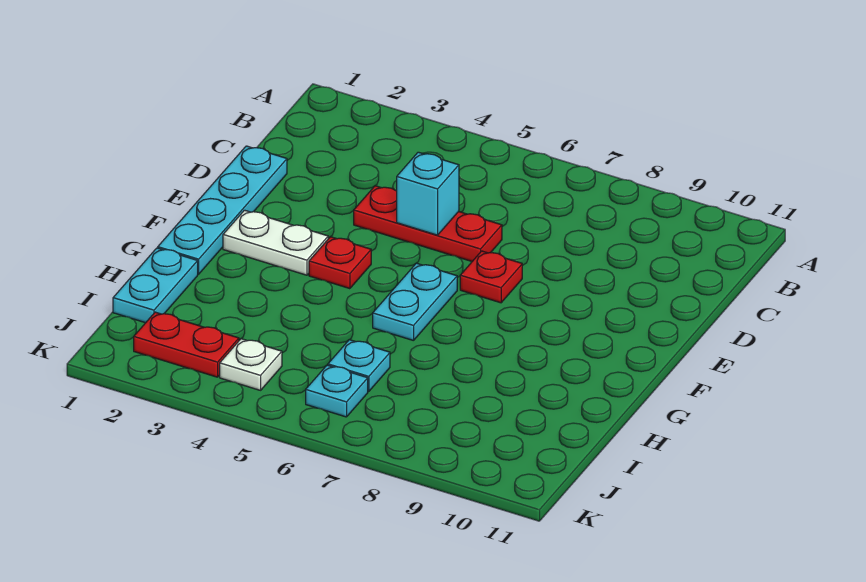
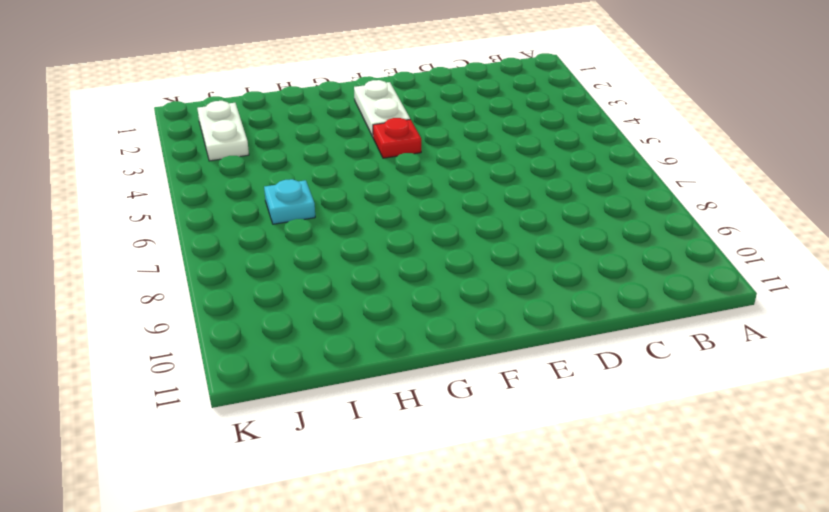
white 1x2 plate [197,101,249,161] -> red 1x2 plate [134,312,239,377]
none -> cyan 1x4 plate [158,146,287,274]
none -> red 1x3 plate [354,186,502,261]
none -> red 1x1 plate [460,251,522,303]

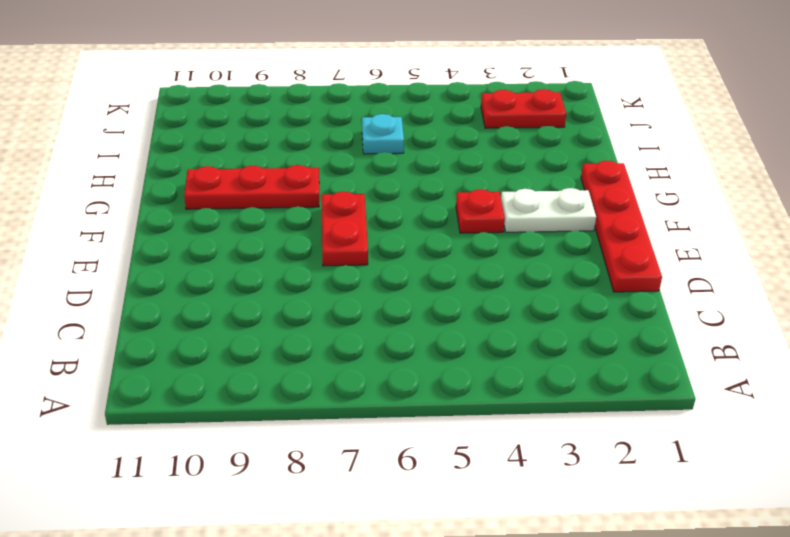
red 1x4 plate [581,161,662,292] -> cyan 1x4 plate [158,146,287,274]
red 1x2 plate [321,191,368,266] -> red 1x1 plate [460,251,522,303]
red 1x3 plate [184,165,319,209] -> red 1x3 plate moved to [354,186,502,261]
none -> cyan 1x2 plate [373,263,457,341]
none -> cyan 1x2 plate [113,248,198,323]
none -> white 1x1 plate [220,339,282,390]

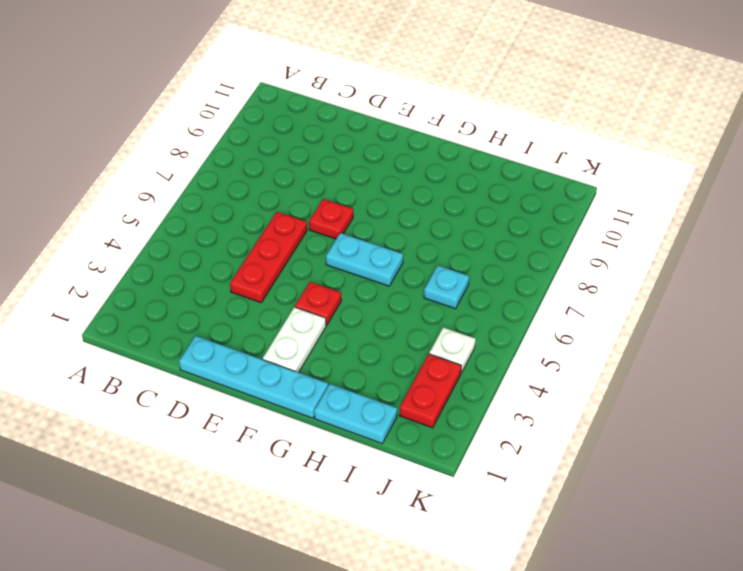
none -> cyan 1x1 plate [306,365,368,417]
none -> cyan 1x1 brick [397,152,459,235]

